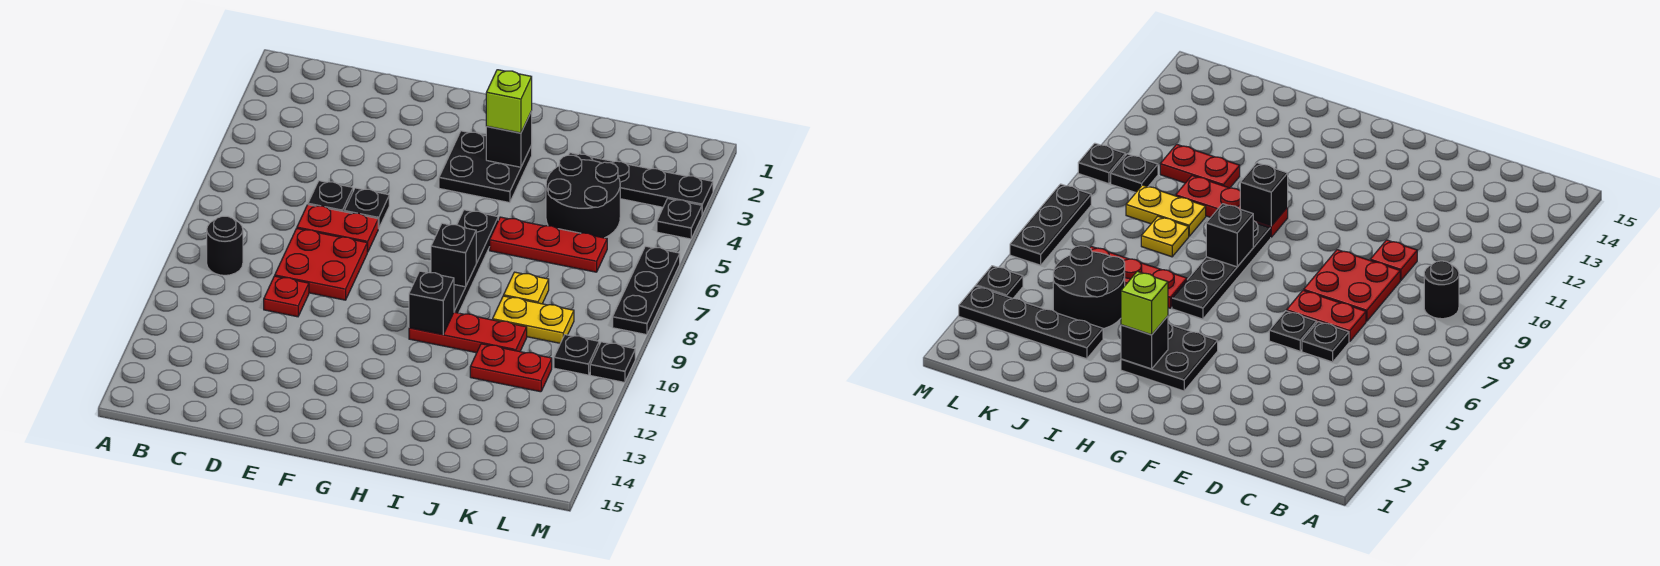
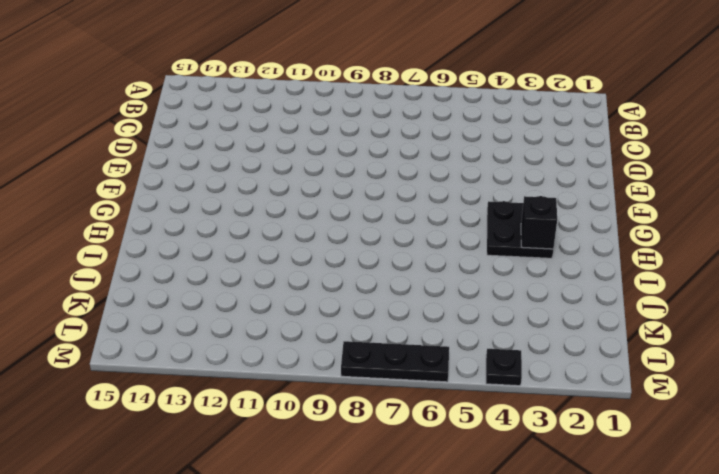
none -> black 1x1 round brick [207,216,243,275]
none -> black 1x1 plate [308,181,353,212]
none -> red 1x2 plate [297,205,378,252]

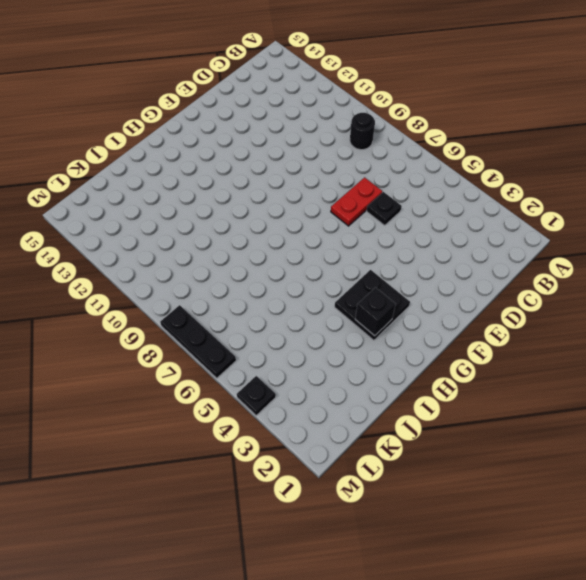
none -> red 2x2 plate [275,229,367,300]
none -> red 1x1 plate [264,276,309,317]
none -> black 1x1 plate [344,188,389,229]

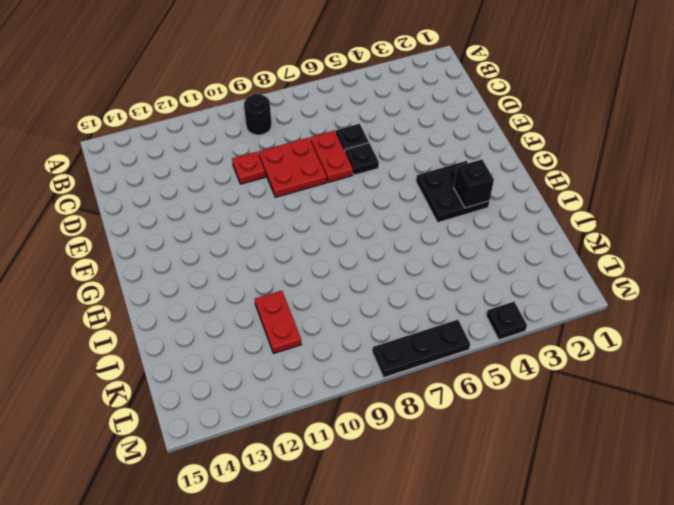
none -> black 1x4 plate [454,210,498,313]
none -> red 1x3 plate [409,312,527,353]
none -> red 1x3 plate [490,217,607,272]

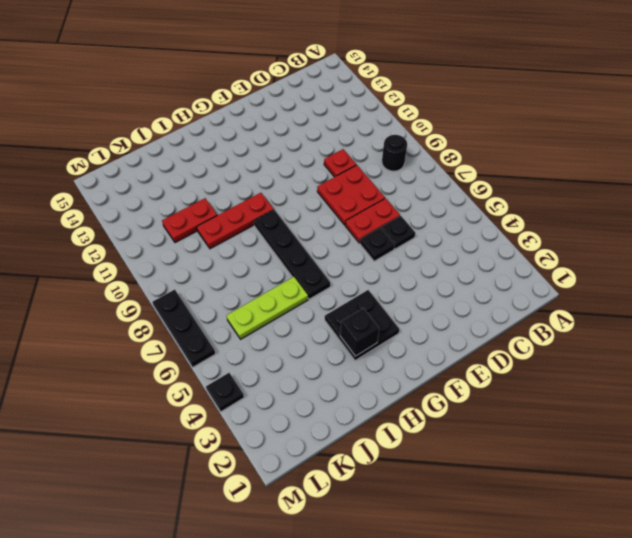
lime 1x3 plate [226,277,308,339] -> red 1x3 plate [490,217,607,272]
none -> black 1x4 plate [569,153,713,215]
none -> black 2x2 round brick [546,155,620,238]
none -> yellow 1x1 plate [504,272,549,304]

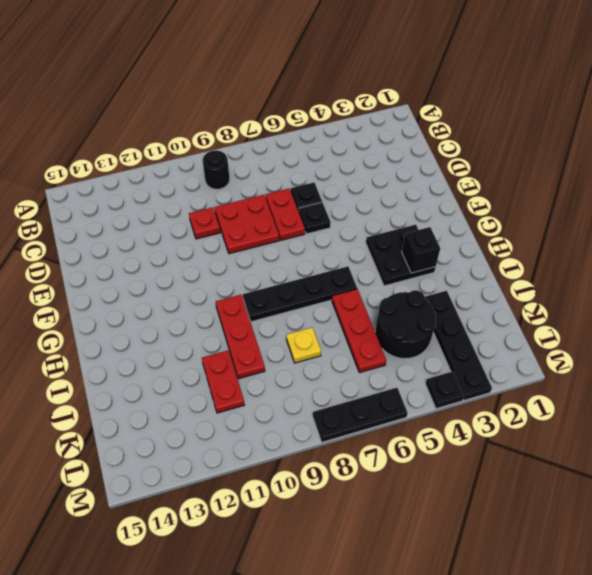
none -> yellow 1x2 plate [493,296,574,343]
none -> black 1x1 plate [554,335,599,375]
none -> black 1x1 plate [590,342,635,382]

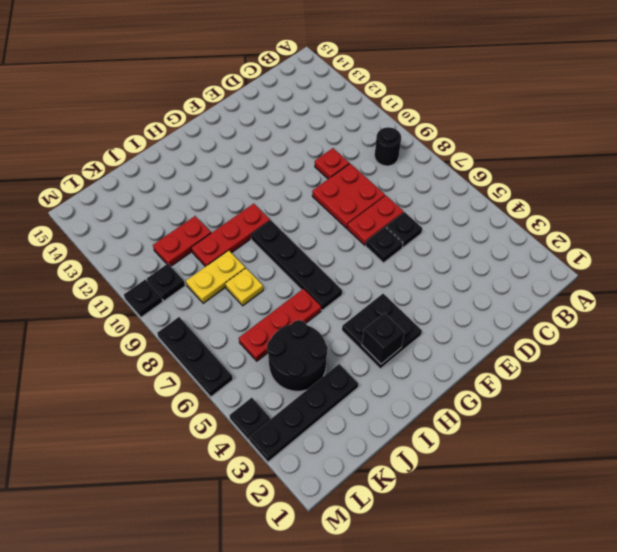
none -> black 1x1 brick [431,223,476,287]
none -> black 1x1 brick [409,271,454,335]
none -> lime 1x1 brick [486,70,532,133]

